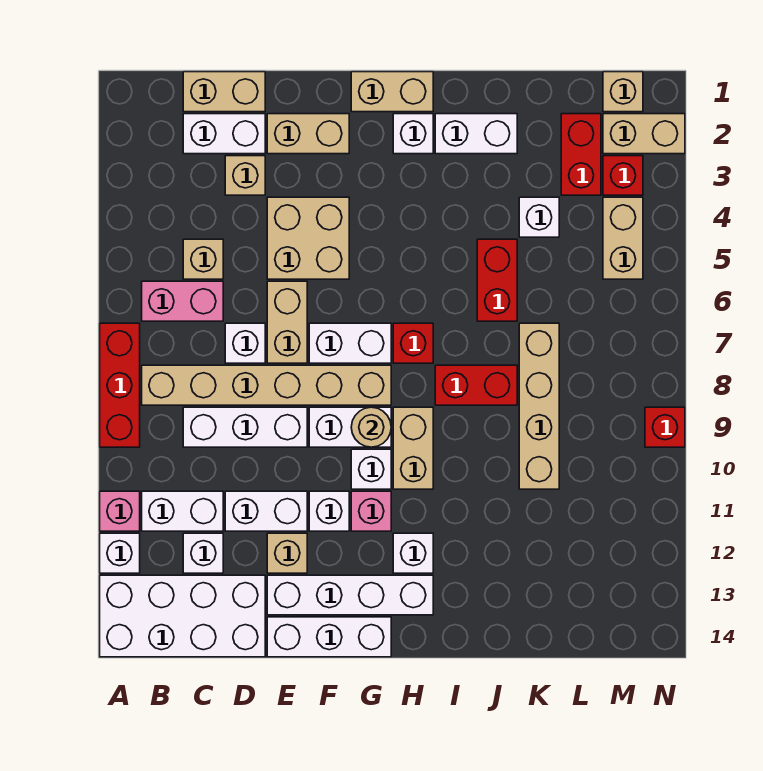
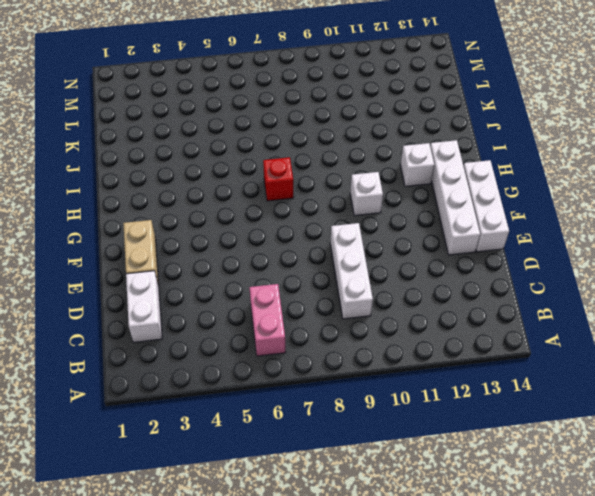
none -> red 1x3 brick [100,323,140,447]
none -> pink 1x1 brick [100,491,140,531]
none -> white 1x1 brick [100,533,140,573]
none -> white 2x4 brick [100,575,265,657]

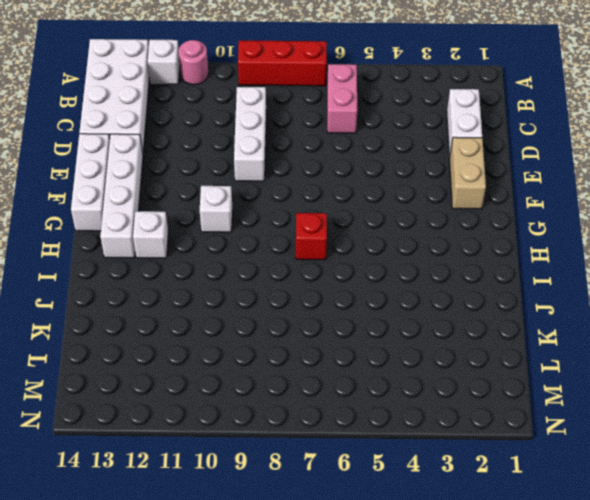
pink 1x1 round brick [178,40,208,85] -> pink 1x1 brick [100,491,140,531]
none -> tan 1x6 brick [142,365,391,405]
none -> white 1x2 brick [142,491,223,531]
none -> tan 1x2 brick [183,72,265,112]
none -> tan 1x1 brick [183,239,223,279]

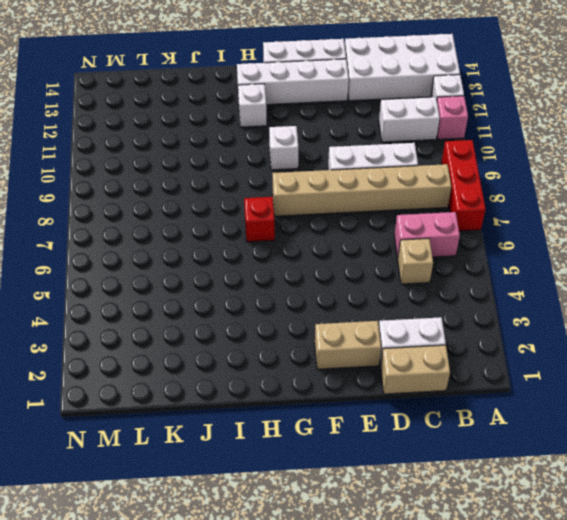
none -> white 1x1 brick [183,533,223,573]
none -> tan 1x1 brick [225,156,265,195]
none -> white 1x1 brick [225,323,265,363]
none -> white 1x2 brick [225,491,307,531]

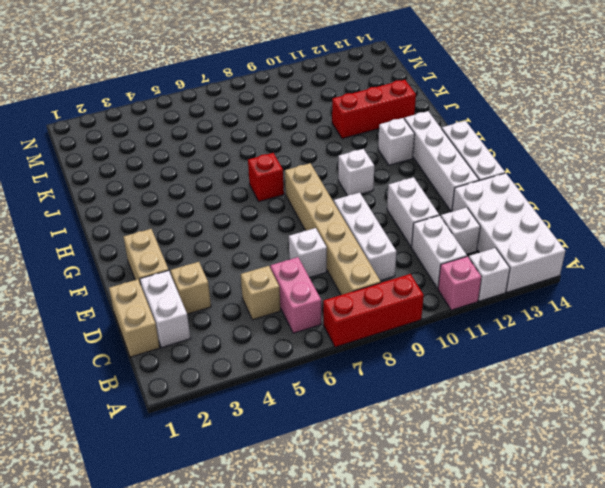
red 1x3 brick [332,80,416,139] -> none
none -> tan 2x2 brick [267,197,349,279]
none -> tan 1x2 brick [267,281,307,363]
none -> tan 1x1 brick [267,533,307,573]
none -> white 1x2 brick [309,323,391,363]

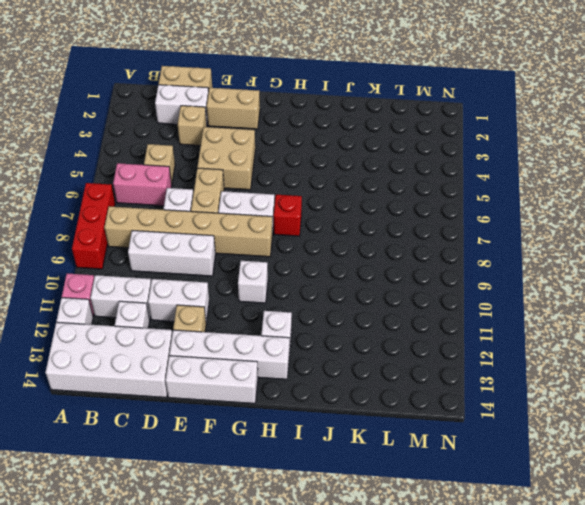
none -> white 1x2 brick [309,407,391,447]
none -> white 1x1 brick [309,491,349,531]
none -> tan 1x2 brick [351,72,433,112]
none -> pink 1x1 brick [351,491,391,531]

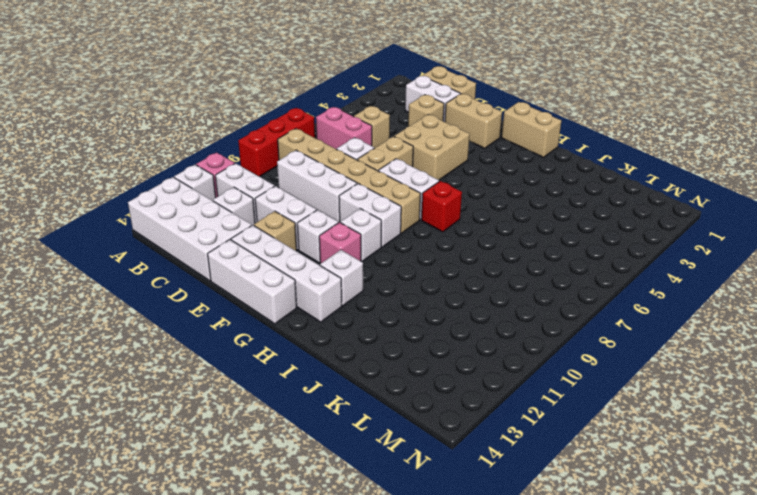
none -> white 1x1 brick [393,114,433,154]
none -> tan 1x2 brick [393,407,433,489]
none -> white 1x2 brick [435,114,517,154]
none -> red 1x2 brick [435,365,517,405]

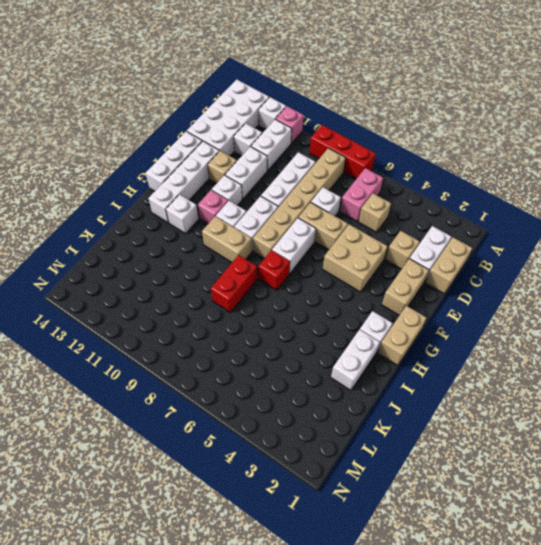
none -> red 1x2 brick [477,239,517,321]
none -> white 1x1 brick [519,197,559,237]
none -> tan 1x4 brick [519,323,559,489]
none -> red 1x2 brick [561,114,601,195]

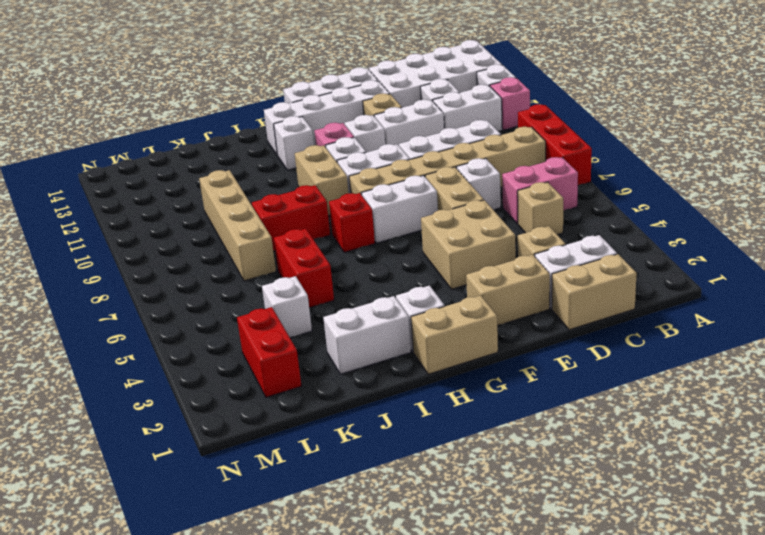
none -> tan 1x1 brick [603,72,643,112]
none -> tan 1x2 brick [603,114,685,154]
none -> red 1x1 brick [603,156,643,195]
none -> tan 1x2 brick [603,197,643,279]

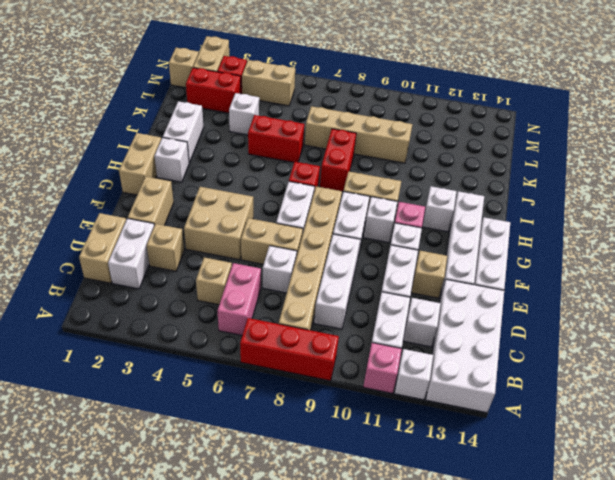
none -> red 1x1 brick [645,407,685,447]
none -> tan 1x1 round brick [351,407,391,447]

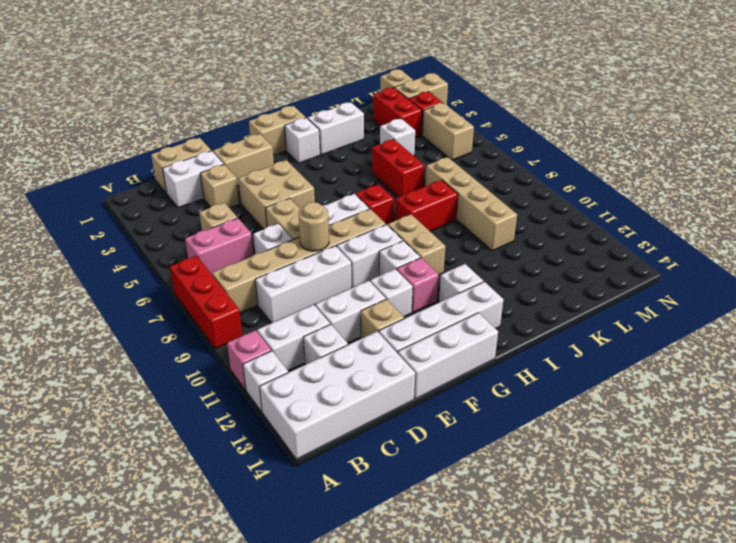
tan 1x1 round brick [298,202,329,251] -> tan 1x1 round brick moved to [351,407,391,447]
none -> red 1x1 brick [645,407,685,447]

